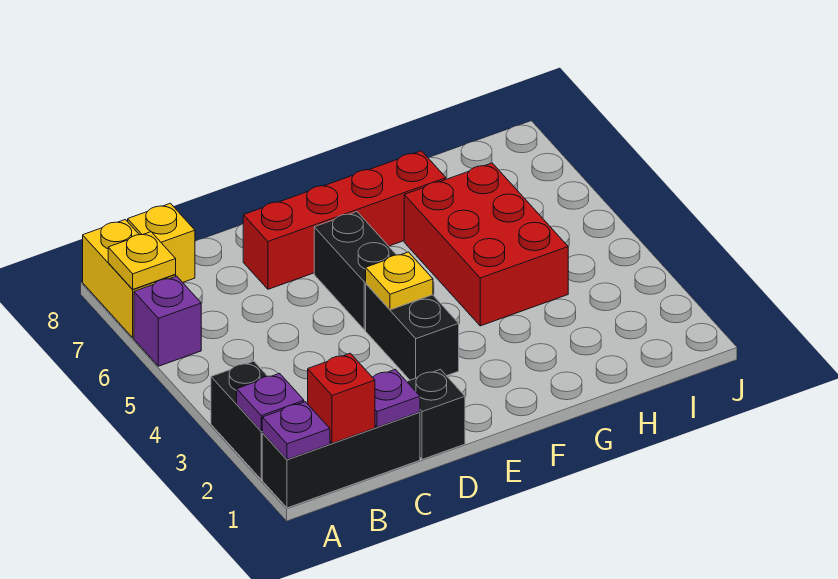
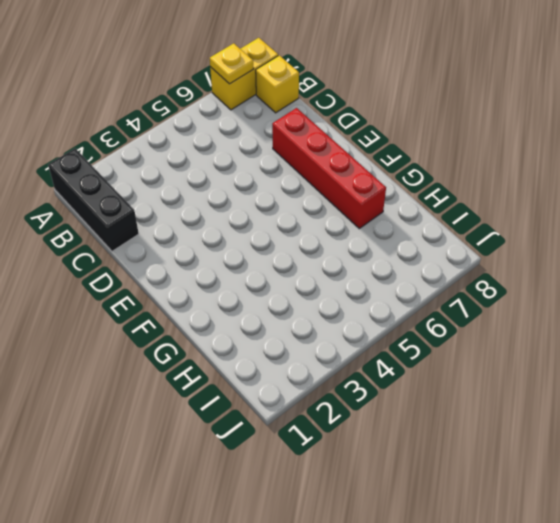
none -> black 1x2 brick [211,361,267,480]
none -> purple 1x1 brick [134,276,201,366]
none -> black 1x1 brick [407,369,465,459]

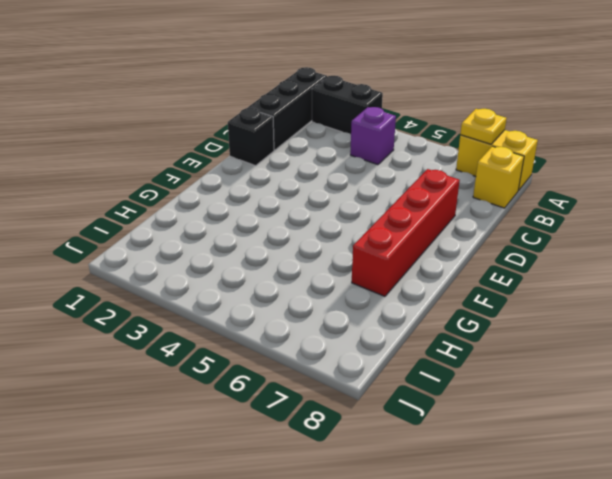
purple 1x1 brick [350,107,396,165] -> purple 1x1 brick moved to [134,276,201,366]
none -> black 1x2 brick [366,284,459,380]
none -> black 1x2 brick [314,212,396,330]
none -> red 2x3 brick [404,163,568,326]

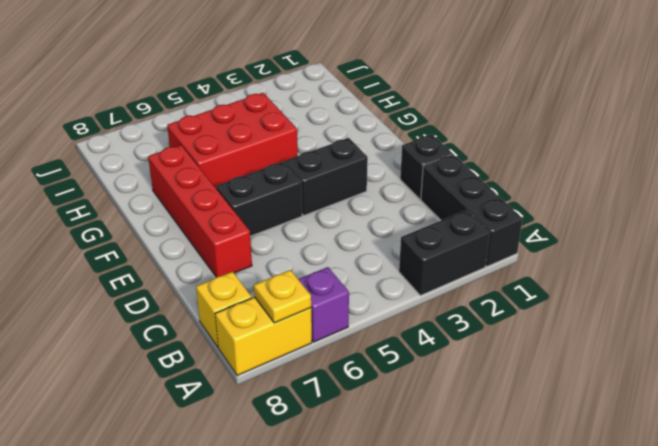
none -> purple 1x1 plate [262,402,330,459]
none -> purple 1x1 plate [237,373,304,431]
none -> red 1x1 brick [308,353,375,443]

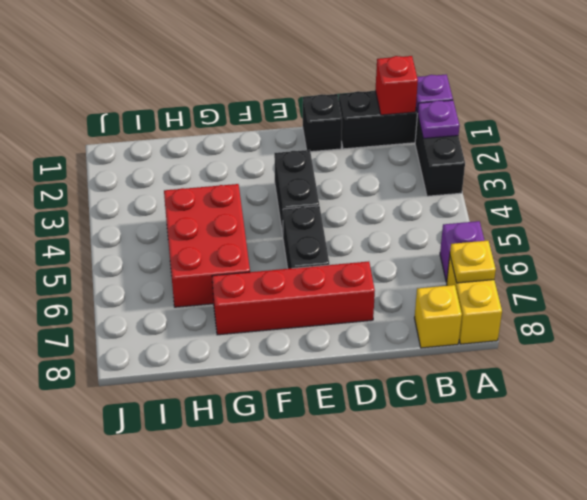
none -> purple 1x1 plate [373,369,420,427]
none -> yellow 1x1 plate [366,252,433,310]

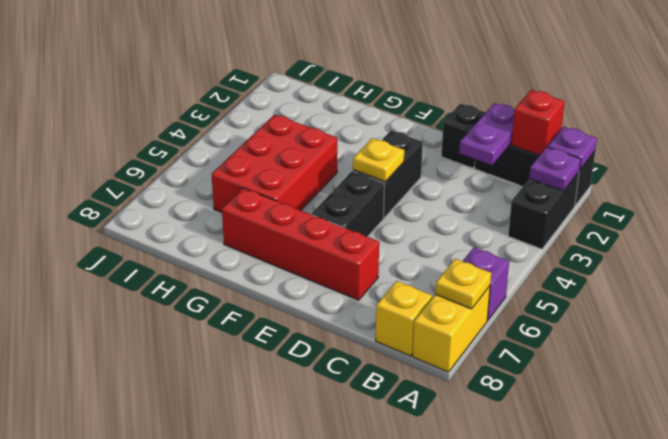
purple 1x2 plate [459,103,515,165] -> purple 1x1 plate [373,369,420,427]

